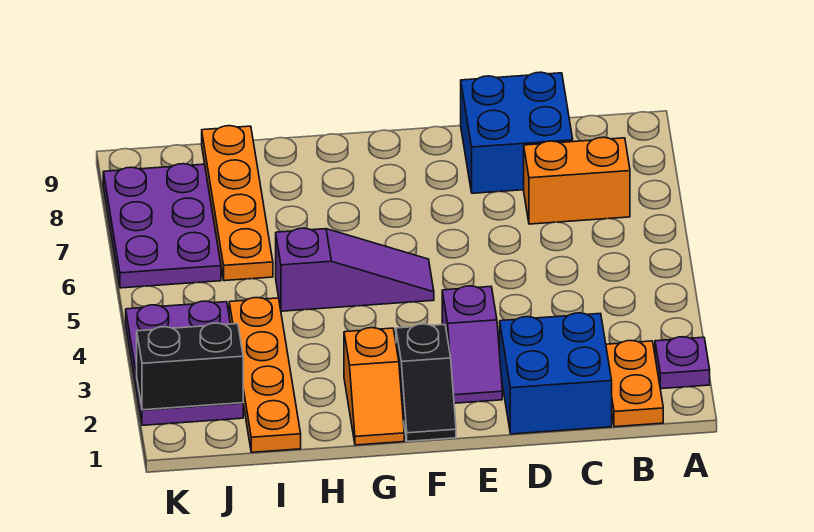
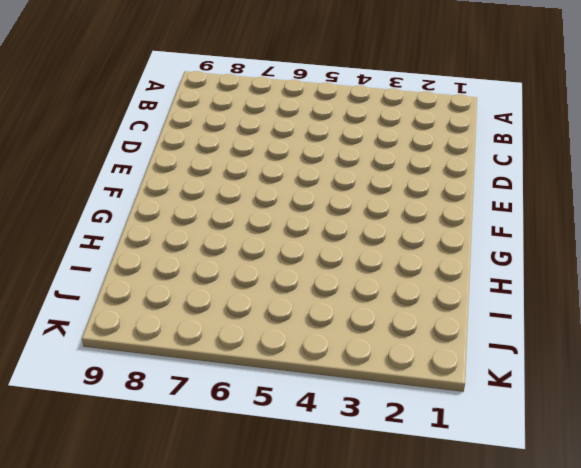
none -> purple 1x1 plate [655,337,710,389]
none -> orange 1x2 plate [606,341,663,427]
none -> orange 1x2 brick [524,137,630,224]

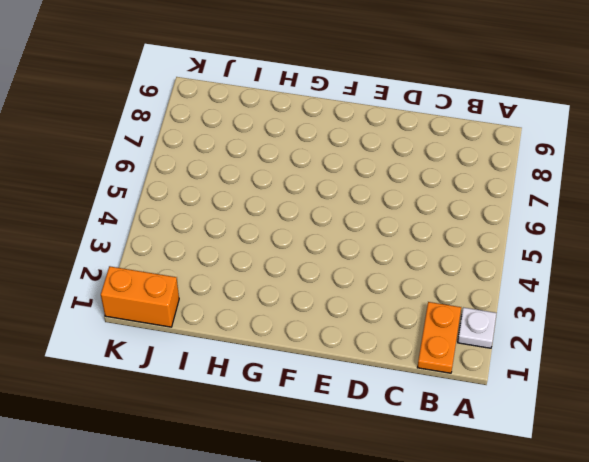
white 1x1 plate [458,307,496,348] -> purple 1x1 plate [655,337,710,389]
orange 1x2 brick [101,266,179,327] -> orange 1x2 brick moved to [524,137,630,224]
none -> blue 2x2 brick [500,313,612,434]
none -> blue 2x2 brick [461,72,573,193]
none -> purple 1x2 slope [442,286,502,403]

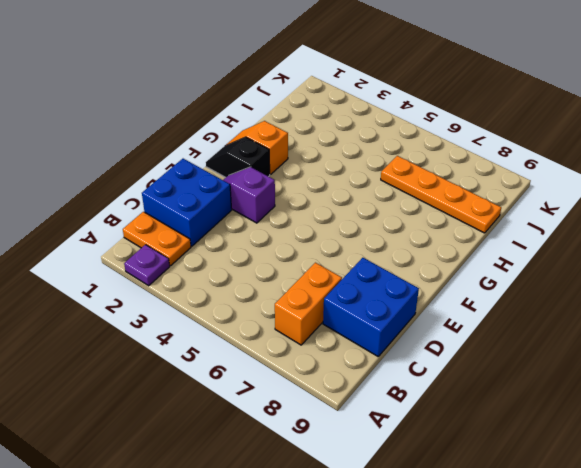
none -> purple 1x3 slope [276,228,434,311]
none -> orange 1x4 plate [229,298,301,452]
none -> purple 2x3 plate [126,301,243,425]

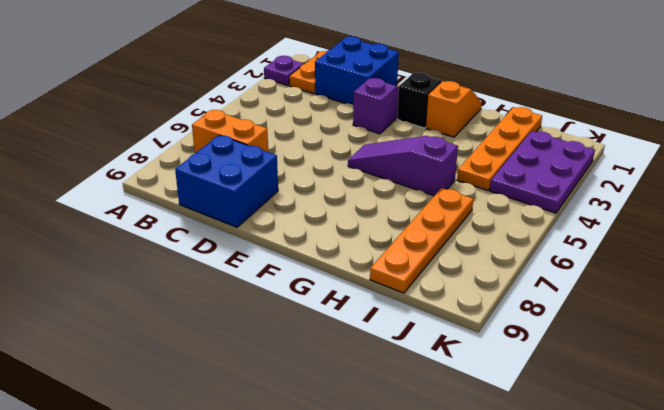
none -> purple 2x3 plate [103,164,221,288]
none -> black 1x2 brick [137,323,243,410]

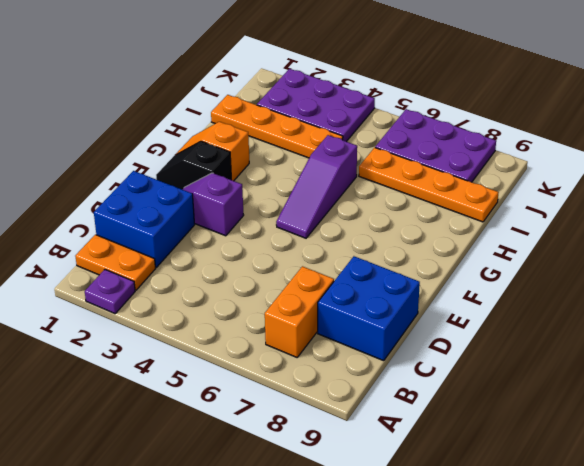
none -> black 1x2 brick [137,323,243,410]

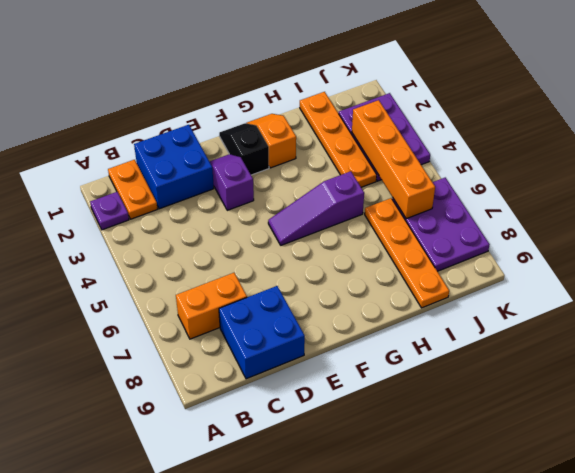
orange 1x4 brick [352,100,435,219] -> none
none -> black 1x2 brick [137,323,243,410]

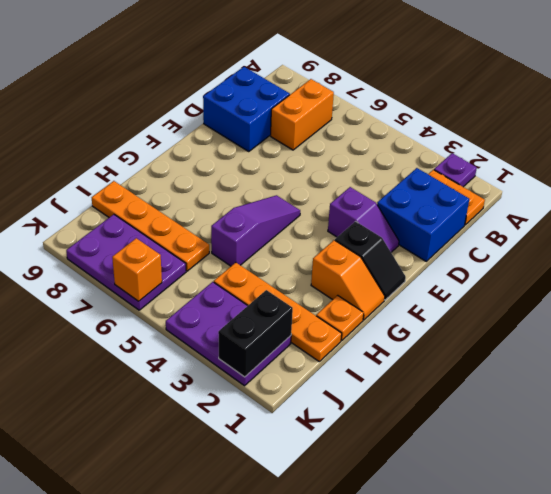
orange 1x1 plate [316,295,364,340] -> none
orange 1x1 brick [112,238,162,301] -> none

